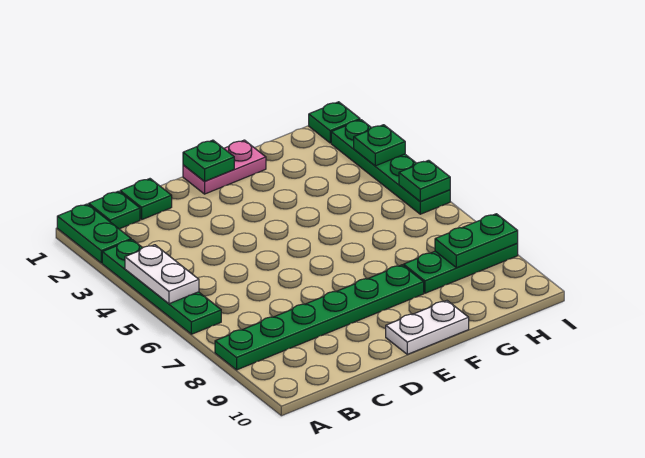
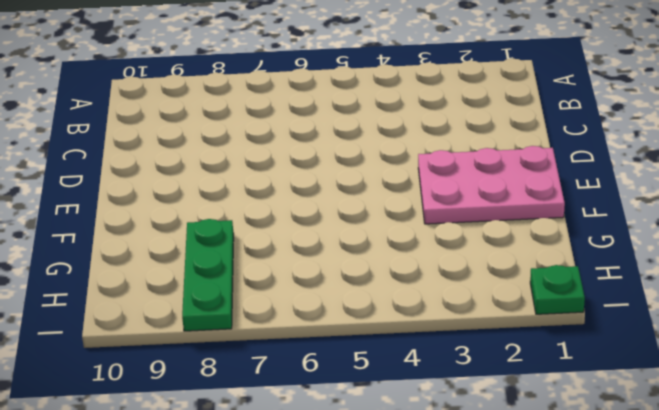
pink 2x3 plate [418,146,565,224] -> pink 1x2 plate [183,140,266,194]
none -> green 1x2 plate [57,204,131,263]
none -> green 1x4 plate [102,240,221,334]
none -> green 1x6 plate [215,265,424,370]

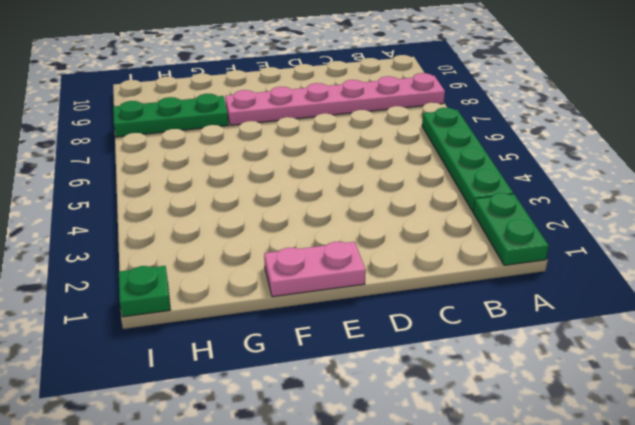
pink 1x6 plate [225,73,445,125] -> green 1x6 plate [215,265,424,370]
none -> green 1x1 plate [89,191,140,229]
none -> green 1x1 plate [120,179,172,219]
none -> white 1x2 plate [386,301,469,354]

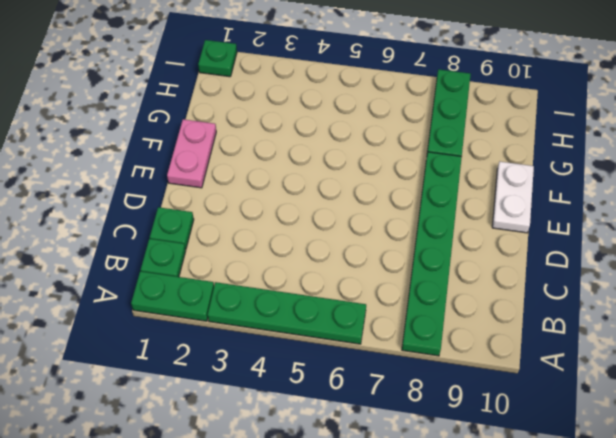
none -> green 1x4 plate [331,120,450,214]
none -> white 1x2 plate [125,245,199,304]
none -> green 1x1 plate [183,140,234,182]

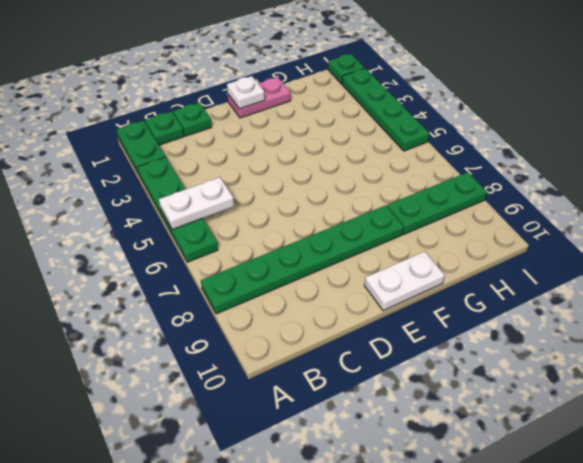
white 1x2 plate [159,177,234,230] -> white 1x2 plate turned to [125,245,199,304]
white 1x1 plate [227,76,265,109] -> green 1x1 plate [183,140,234,182]
none -> green 1x2 plate [435,214,518,268]
none -> green 1x1 plate [354,125,405,166]
none -> green 1x1 plate [399,160,450,201]

